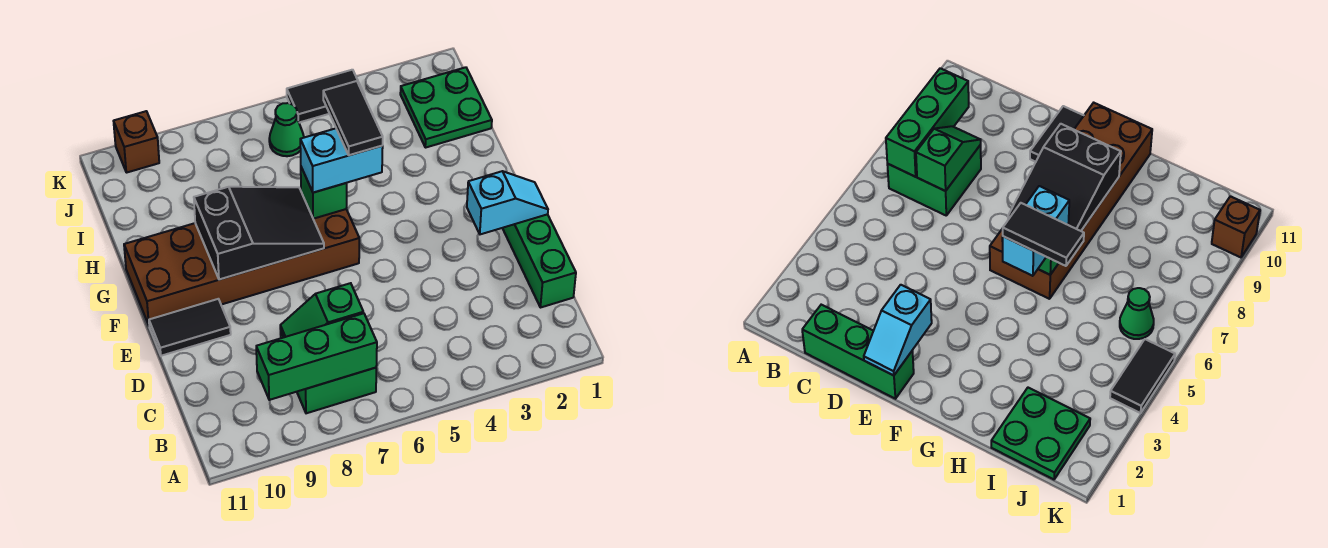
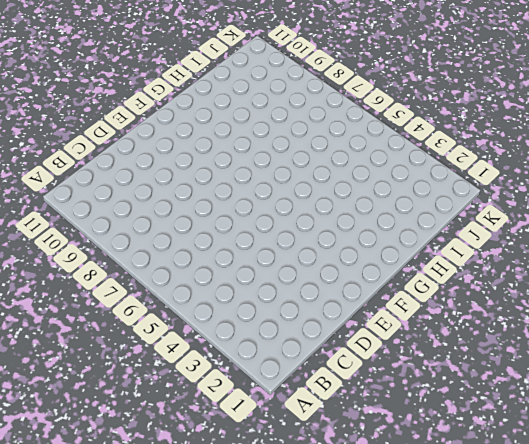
none -> green 2x2 brick [280,331,376,413]
none -> green 1x3 brick [503,214,576,308]
none -> black 1x2 tile [149,299,231,356]

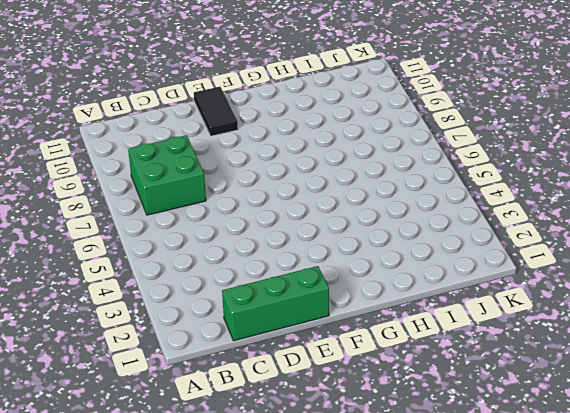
none -> brown 2x6 brick [124,209,359,325]
none -> green 2x2 plate [400,67,492,148]
none -> green 1x1 cone [269,103,304,156]

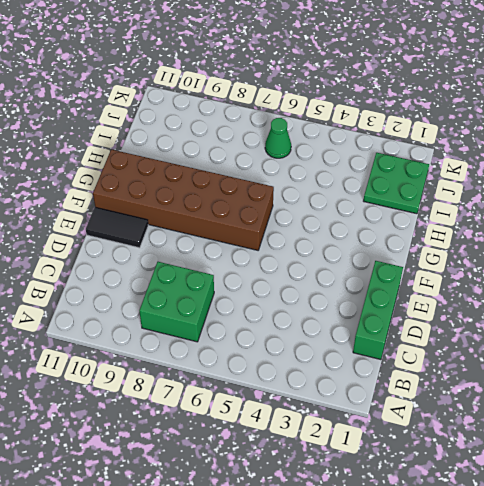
none -> black 1x2 tile [287,70,365,123]
none -> brown 1x1 brick [114,111,159,173]
none -> green 1x3 brick [256,313,377,400]

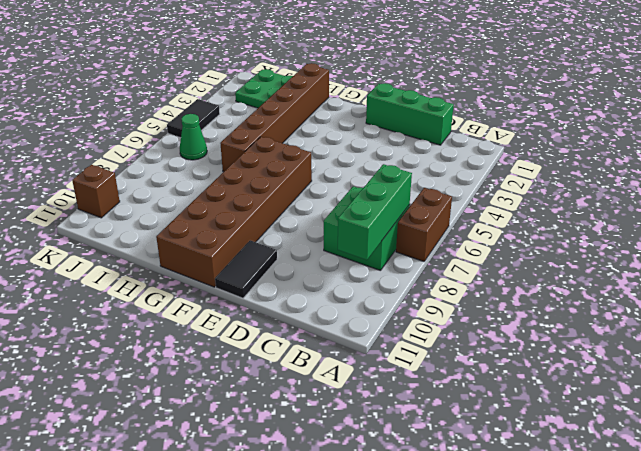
brown 1x2 brick [396,188,452,261] -> none
brown 1x6 brick [220,63,329,172] -> none
none -> green 1x2 slope [280,283,363,337]
none -> cyan 1x2 slope [467,171,548,234]
none -> black 2x3 slope [194,187,324,280]

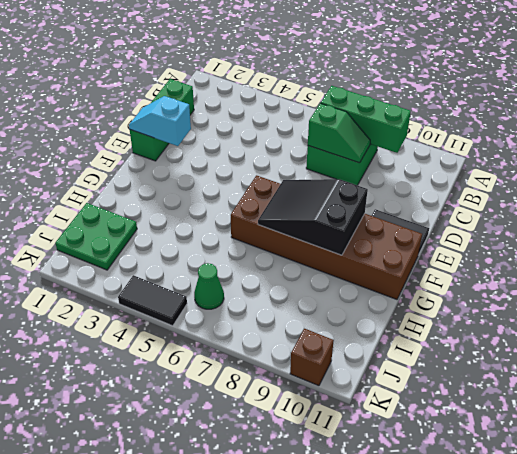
none -> green 1x1 brick [301,167,347,219]
none -> cyan 1x2 brick [300,128,383,193]
none -> black 1x2 tile [323,81,383,155]

